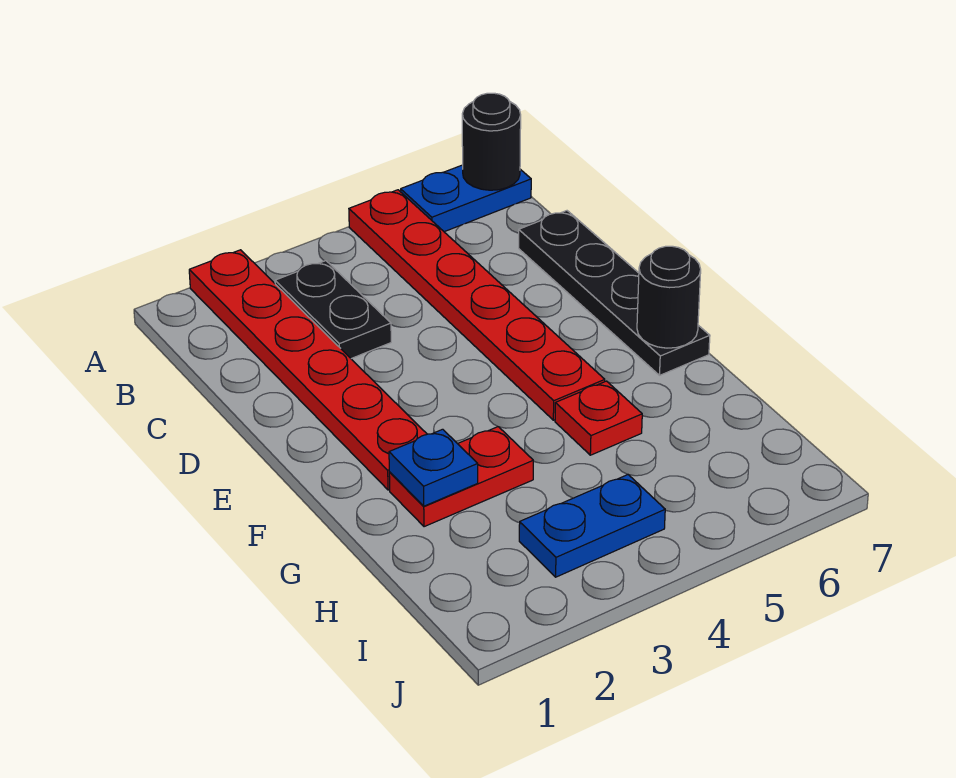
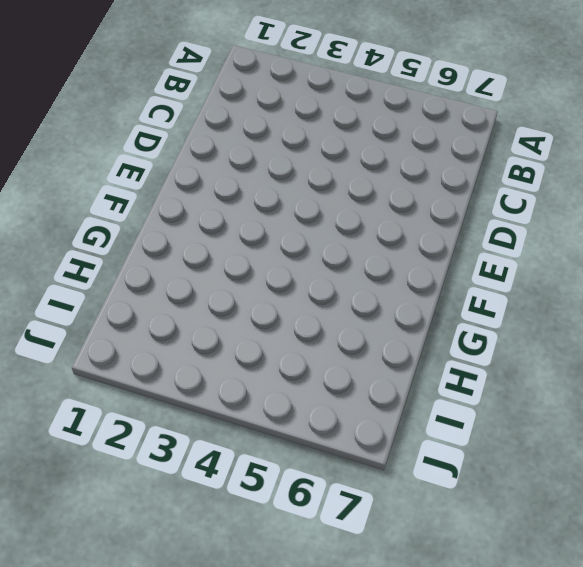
none -> red 1x6 plate [189,250,427,490]
none -> red 1x6 plate [349,190,605,420]

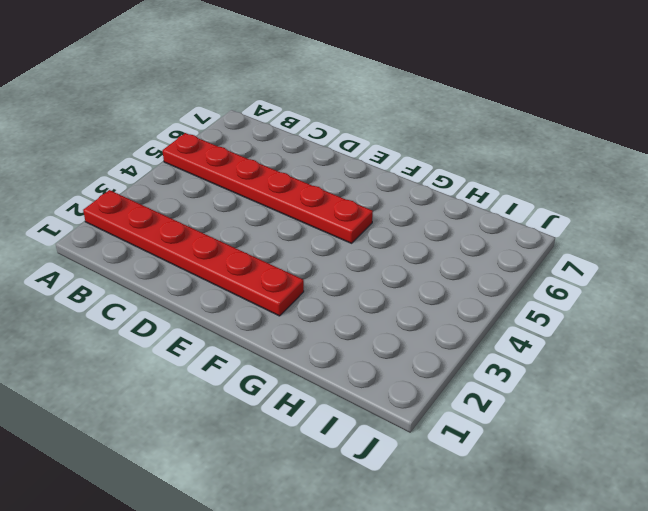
none -> blue 1x2 plate [401,165,531,232]
none -> black 1x2 plate [275,261,391,359]

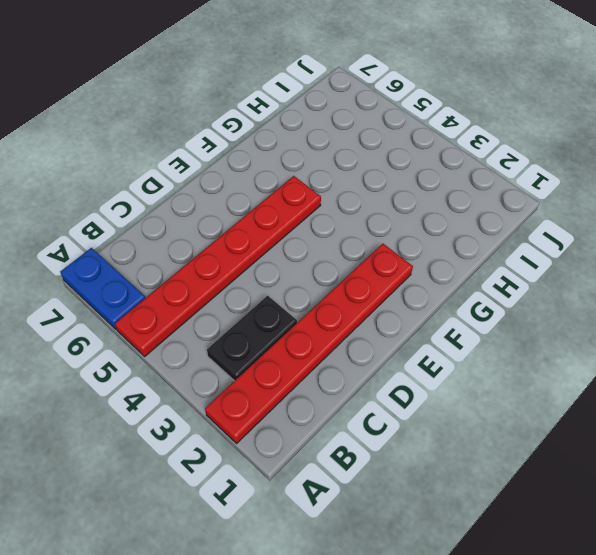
none -> black 1x4 plate [519,211,710,375]
none -> red 1x2 plate [389,427,533,527]

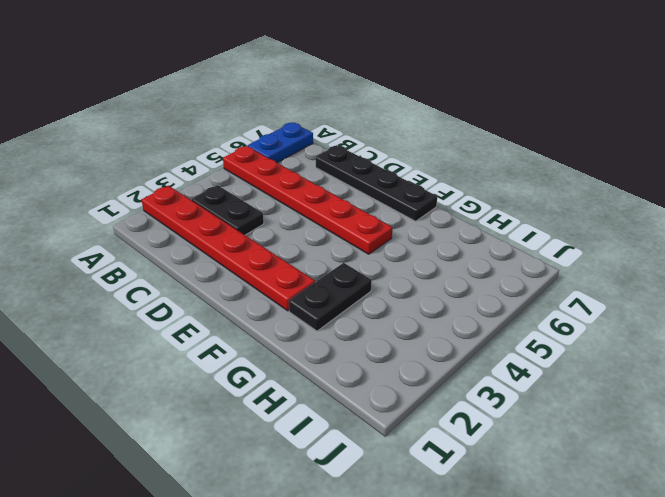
black 1x2 plate [289,263,372,331] -> red 1x2 plate [389,427,533,527]
none -> red 1x1 plate [555,381,642,455]
none -> blue 1x2 plate [519,475,665,577]

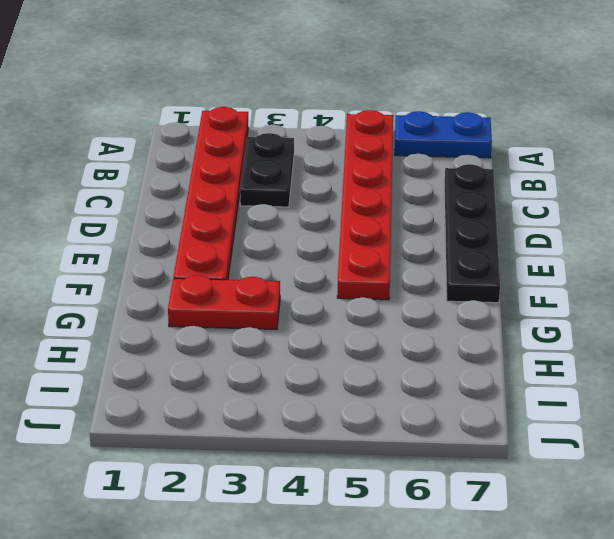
none -> red 1x1 plate [555,381,642,455]
none -> blue 1x2 plate [519,475,665,577]

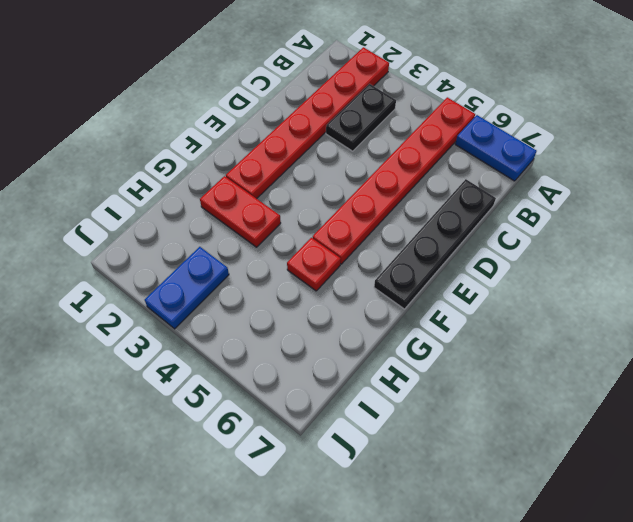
blue 1x2 plate [145,247,229,329] -> blue 1x2 plate turned to [519,475,665,577]
none -> black 1x1 round brick [462,93,521,190]
none -> black 1x1 round brick [637,246,701,348]

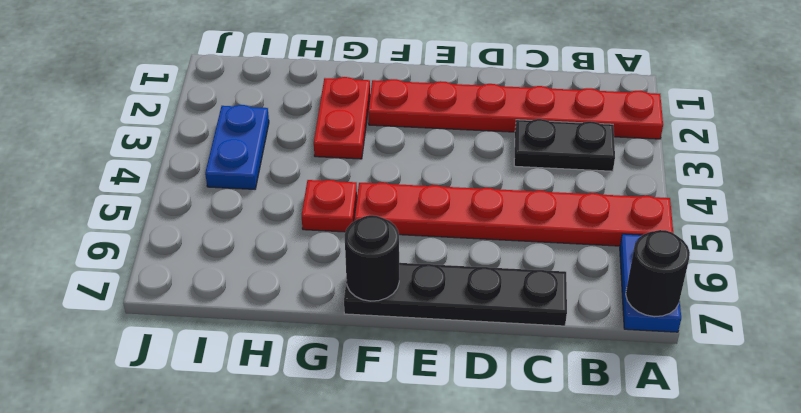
none -> blue 1x1 plate [389,429,478,506]

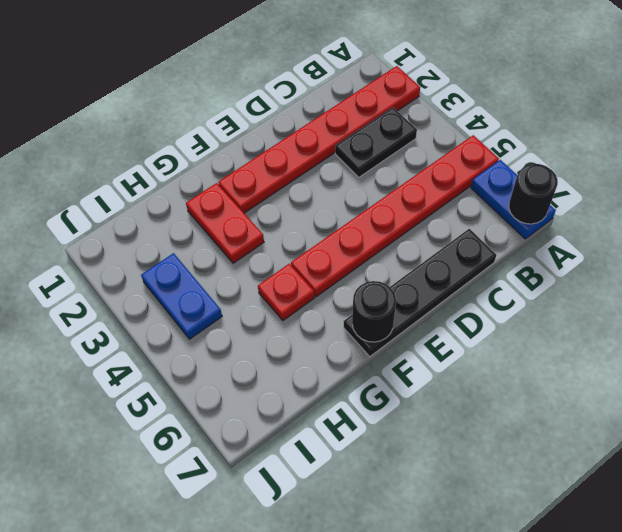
none -> blue 1x1 plate [389,429,478,506]

